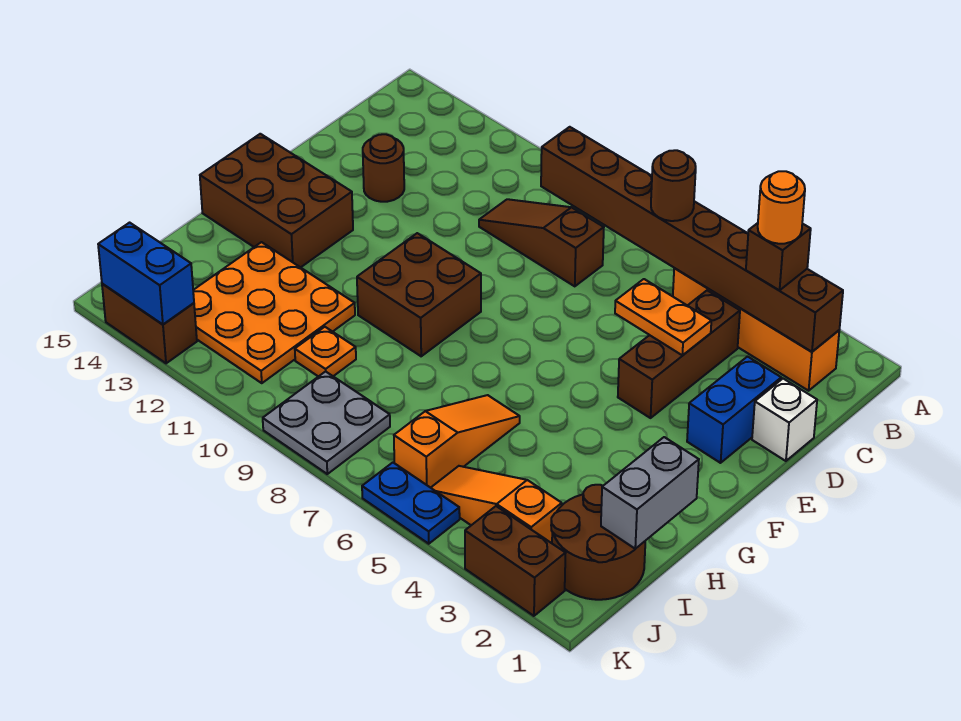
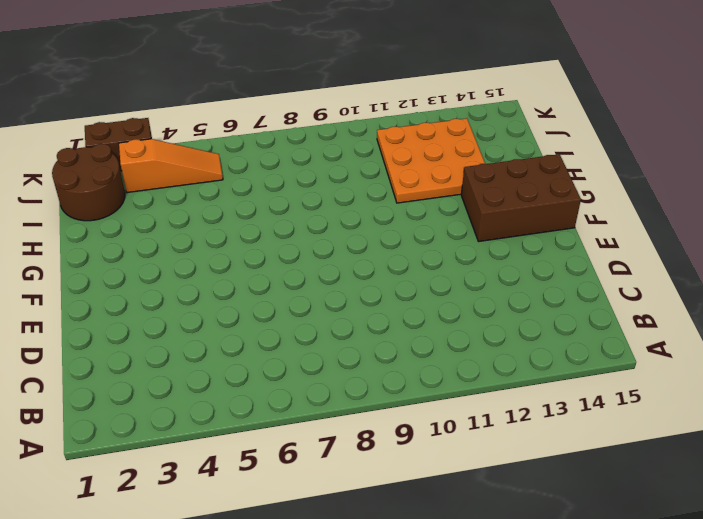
none -> orange 1x4 brick [673,268,839,391]
none -> brown 1x3 brick [618,290,740,418]
none -> brown 1x3 slope [479,199,604,286]

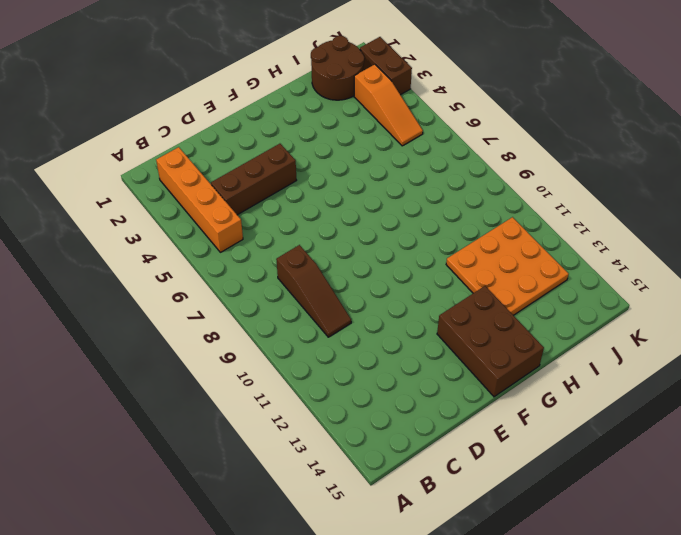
none -> white 1x1 brick [752,379,817,461]
none -> blue 1x2 brick [687,356,781,463]
none -> brown 1x1 round brick [363,134,404,202]

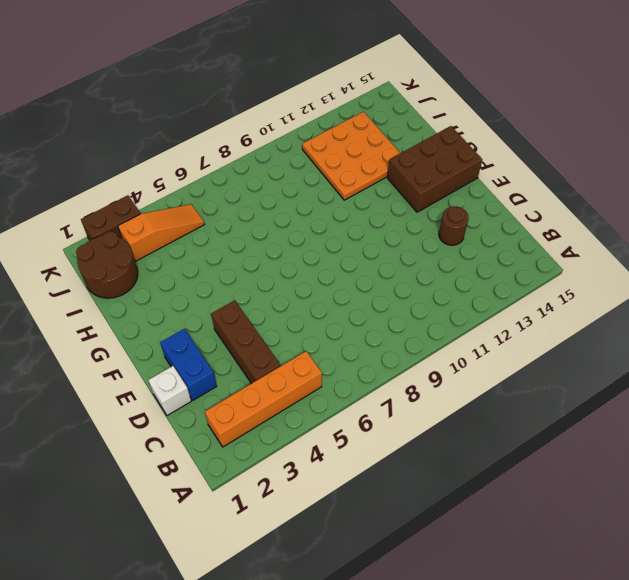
none -> brown 1x3 slope [479,199,604,286]
none -> brown 2x2 brick [357,233,481,356]
none -> orange 1x3 slope [394,395,520,488]

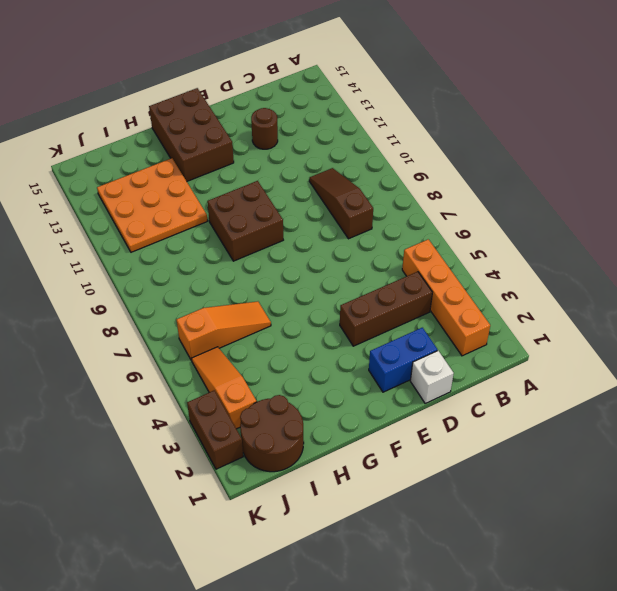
none -> orange 1x1 plate [295,327,356,377]
none -> grey 2x2 plate [263,371,390,474]
none -> blue 1x2 plate [362,463,460,544]

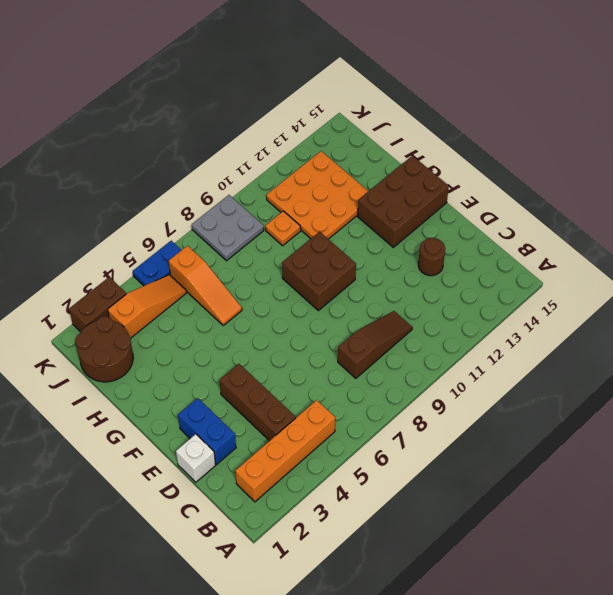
none -> brown 1x2 brick [102,284,197,363]
none -> brown 1x8 brick [541,127,843,352]
none -> orange 1x2 plate [615,279,711,355]

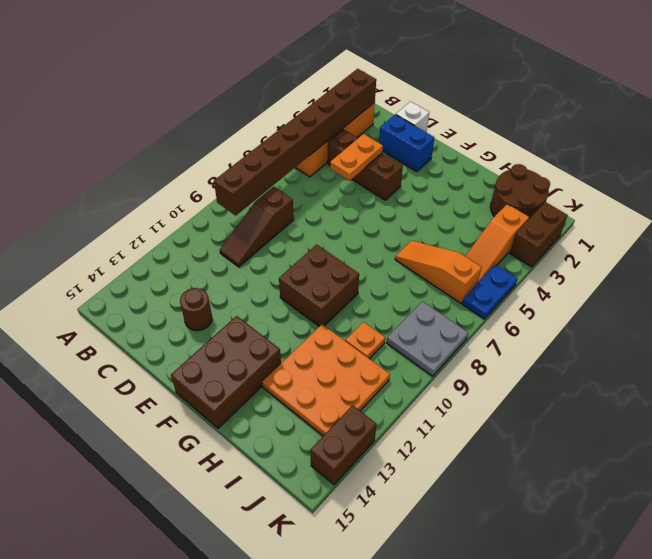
none -> grey 1x2 brick [601,437,699,549]
none -> blue 1x2 brick [98,223,194,324]
none -> brown 1x1 brick [746,223,811,290]

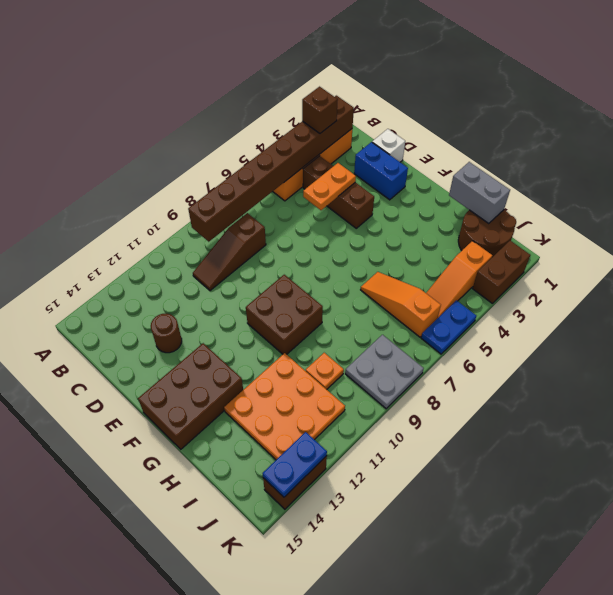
blue 1x2 plate [263,432,327,497] -> blue 1x2 brick [98,223,194,324]
none -> brown 1x1 round brick [651,150,696,221]
none -> orange 1x1 round brick [758,171,805,244]

